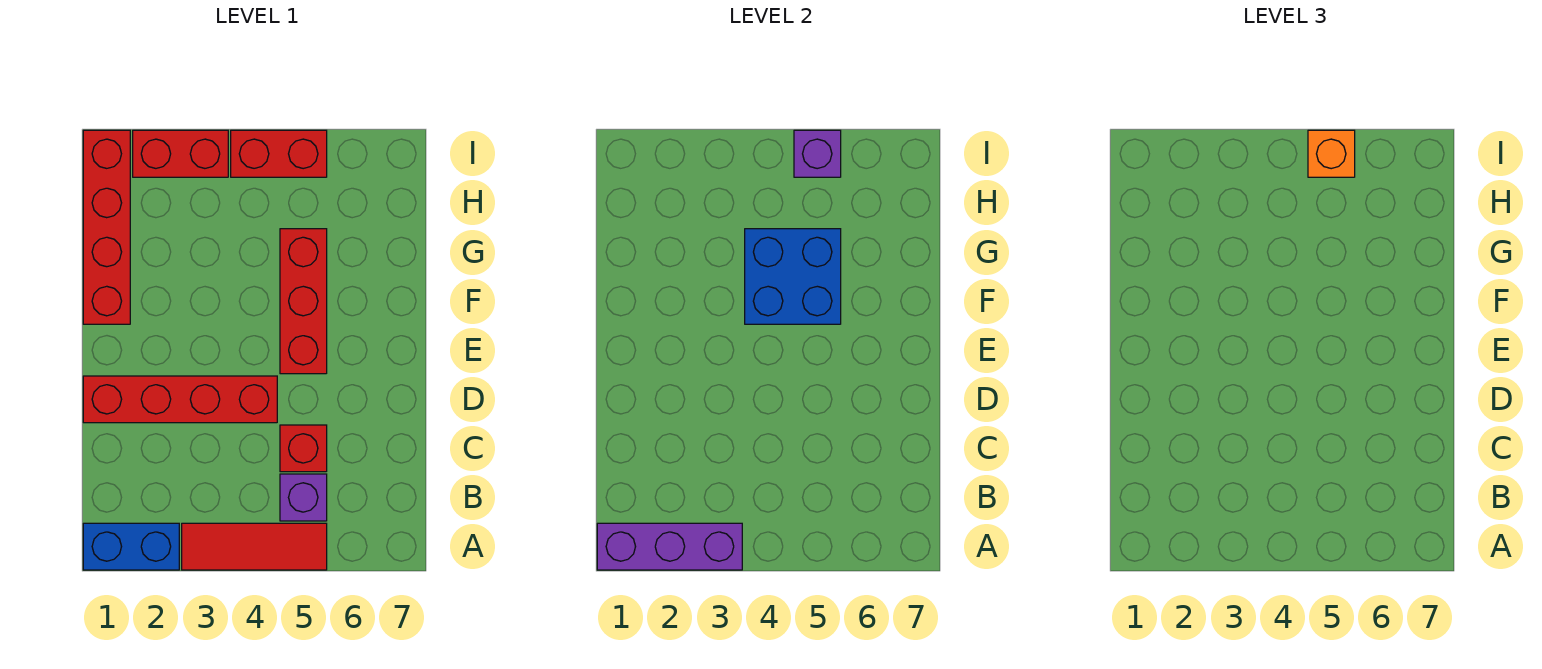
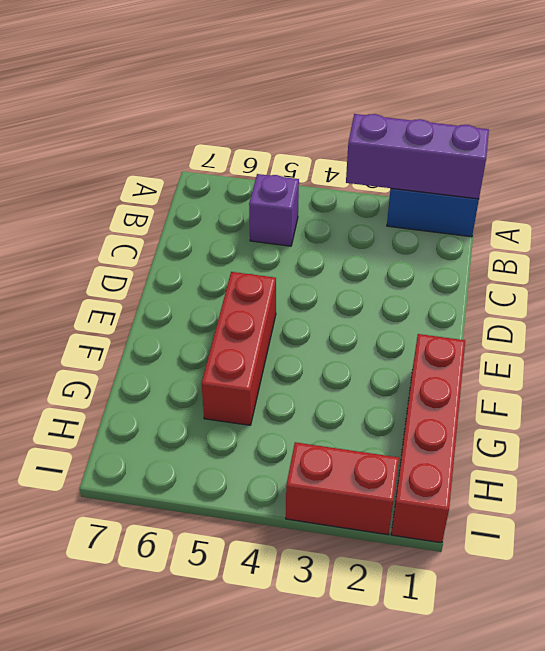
none -> red 1x3 tile [182,523,327,570]
none -> red 1x1 brick [280,425,327,472]
none -> red 1x4 brick [83,376,277,423]

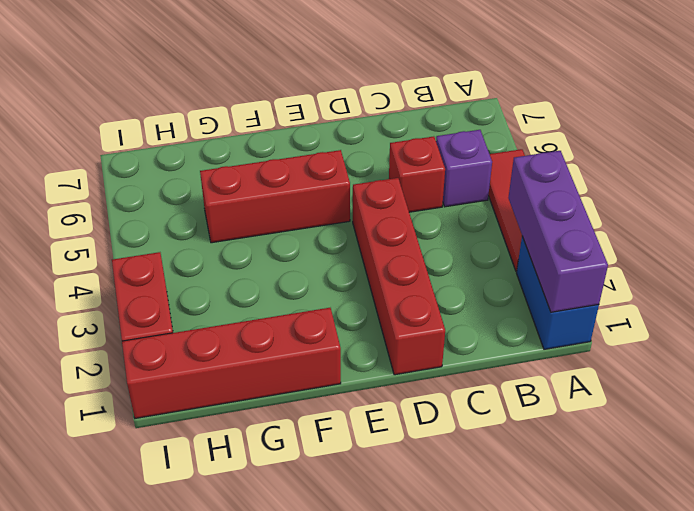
none -> red 1x2 brick [231,130,327,177]
none -> blue 2x2 brick [745,229,841,324]
none -> purple 1x1 brick [794,130,841,177]

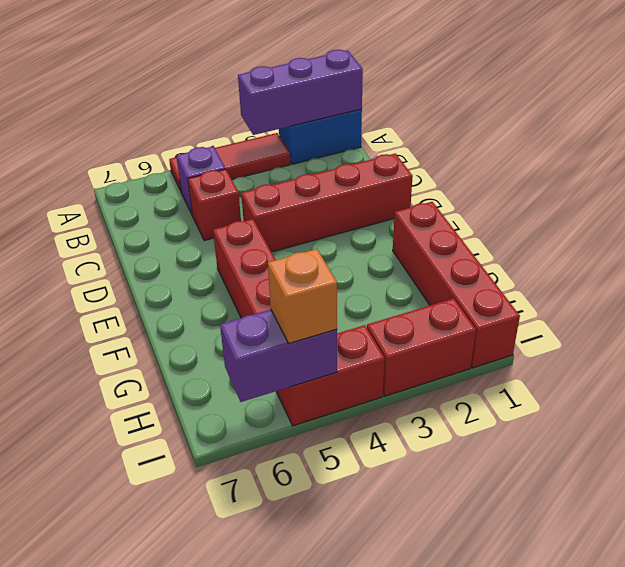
purple 1x2 brick [220,310,337,402] -> purple 1x1 brick [794,130,841,177]
none -> blue 2x2 brick [745,229,841,324]

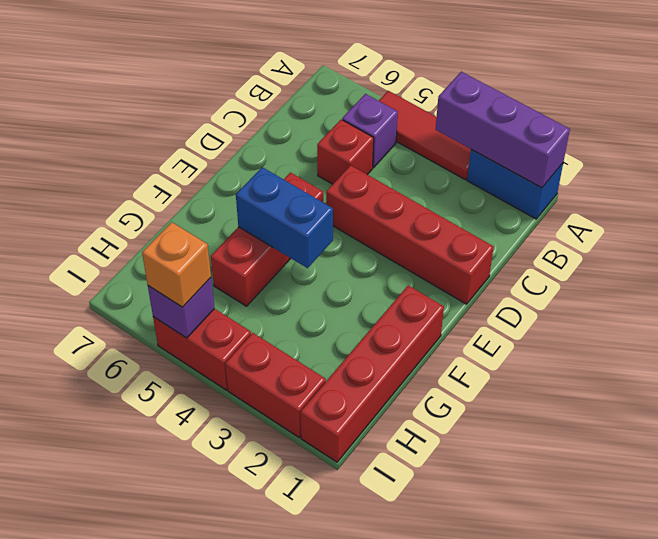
blue 1x2 brick [236,167,333,268] -> blue 2x2 brick [745,229,841,324]

